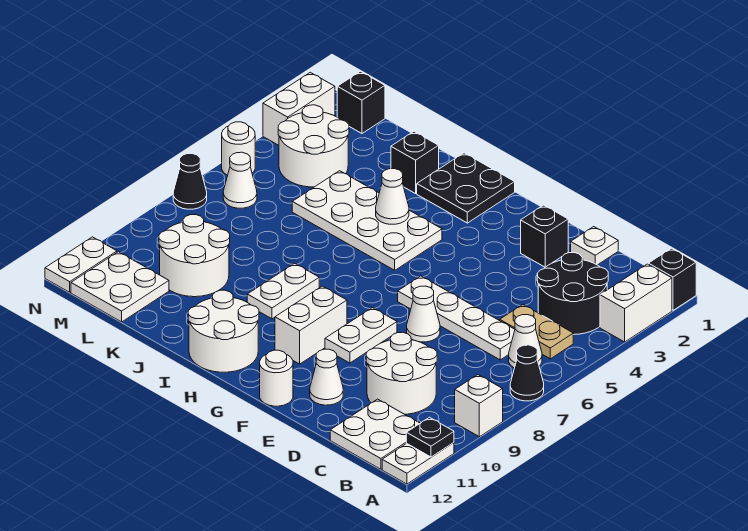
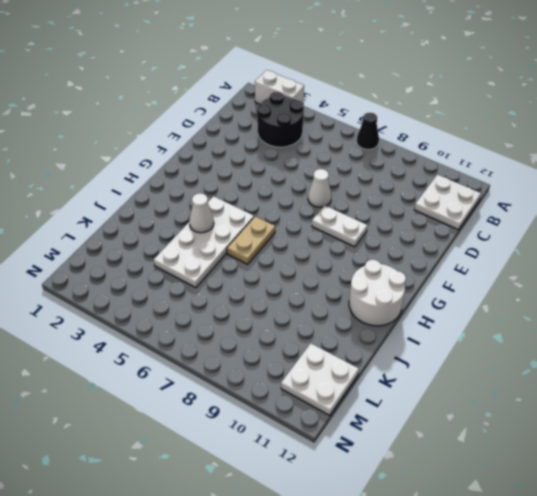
tan 1x2 plate [227,216,275,264] -> tan 1x2 plate moved to [500,305,573,359]
none -> black 1x1 brick [648,248,696,310]
none -> white 1x1 brick [455,375,503,437]
none -> white 1x2 plate [382,443,454,484]
none -> white 1x1 cone [509,315,542,368]

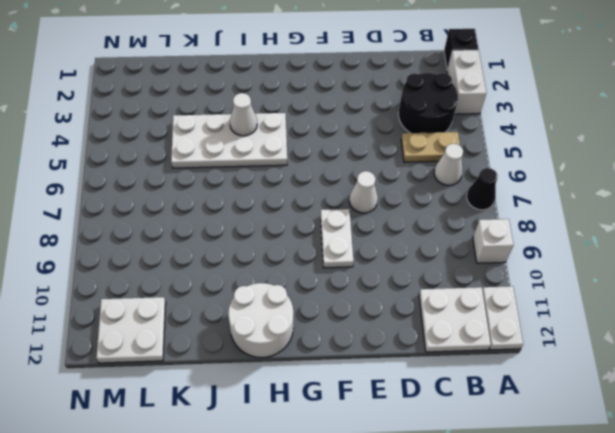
none -> white 1x4 plate [398,276,515,360]
none -> white 2x2 round brick [366,332,437,414]
none -> white 1x1 plate [571,227,618,265]
none -> black 1x1 brick [521,205,568,267]

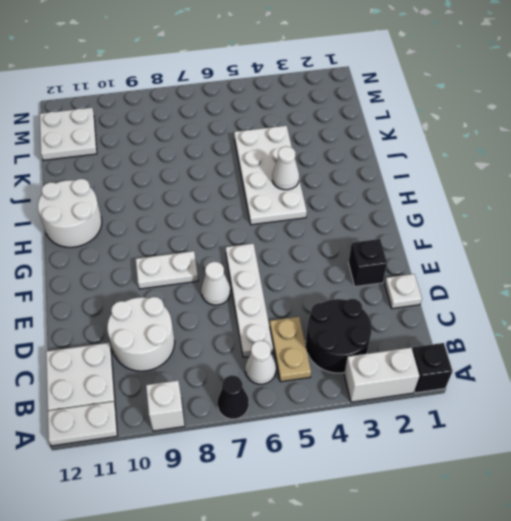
none -> white 1x1 cone [310,349,343,405]
none -> white 1x1 round brick [260,350,293,406]
none -> white 1x2 brick [275,286,347,364]
none -> black 2x2 plate [417,153,515,223]

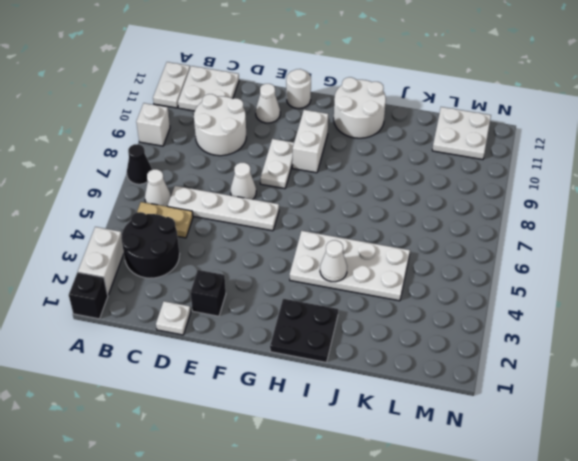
none -> white 1x2 plate [247,263,319,319]
none -> black 1x1 brick [391,132,439,194]
none -> white 2x2 round brick [159,215,230,297]
none -> white 2x2 round brick [278,105,349,187]

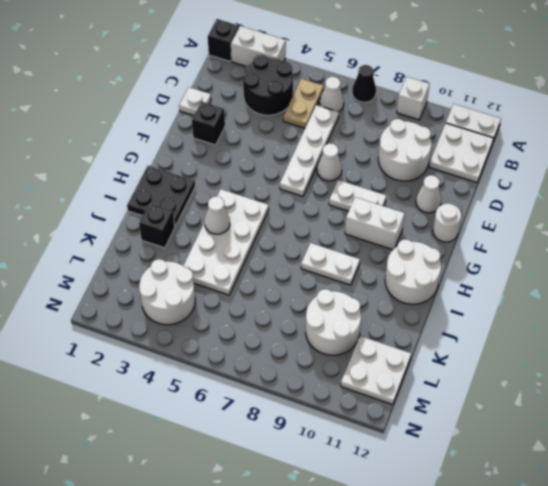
none -> black 1x1 brick [337,71,385,133]
none -> white 1x1 cone [223,152,257,208]
none -> white 1x2 brick [263,72,335,145]
none -> white 1x1 round brick [222,122,255,175]

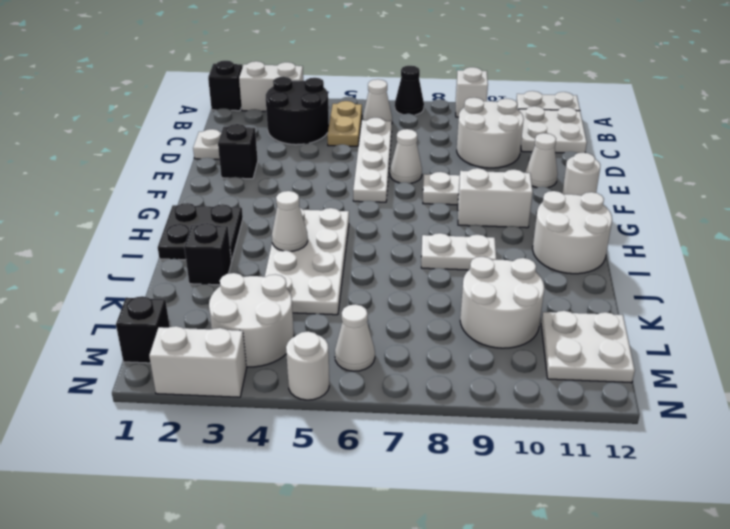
none -> black 1x1 cone [173,154,207,209]
none -> white 1x2 plate [45,237,117,292]
none -> black 1x1 plate [406,417,454,457]

